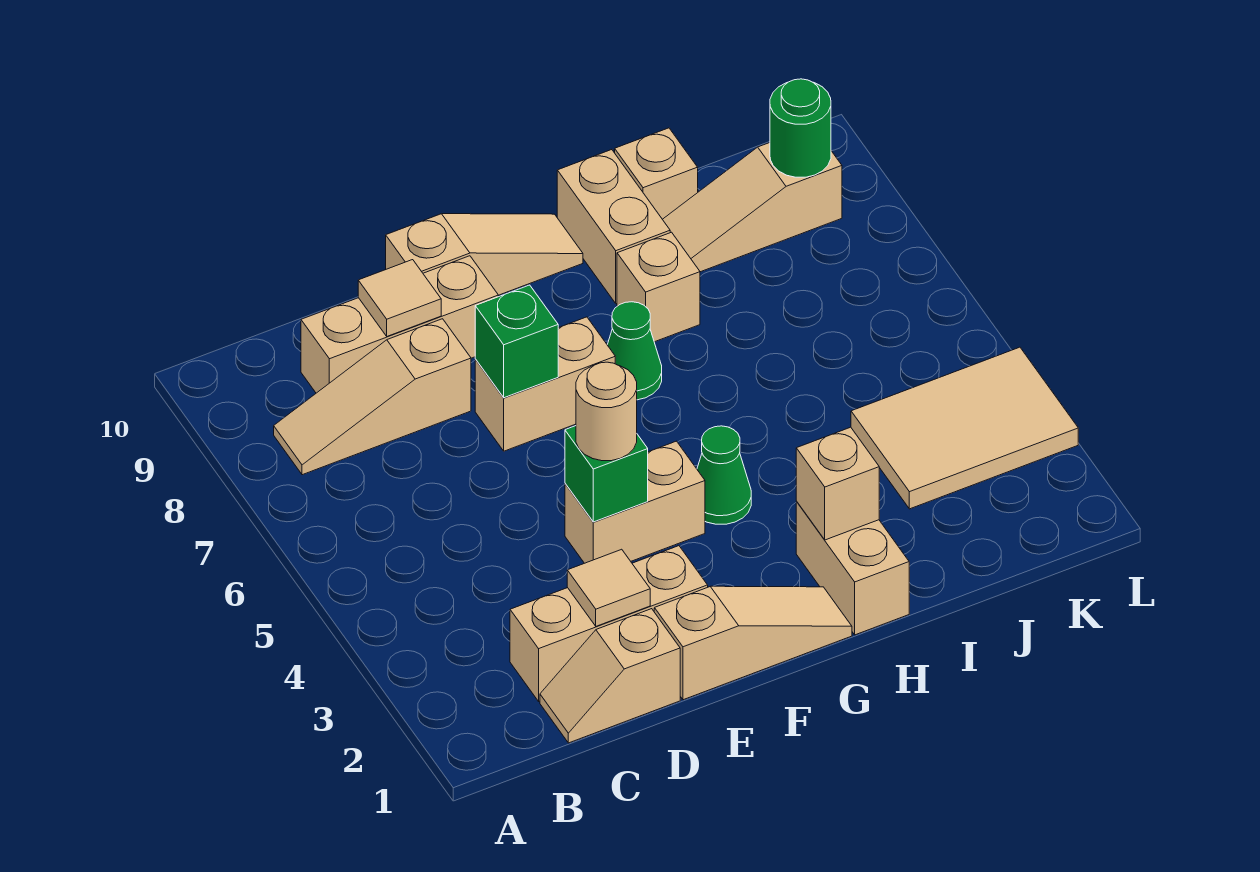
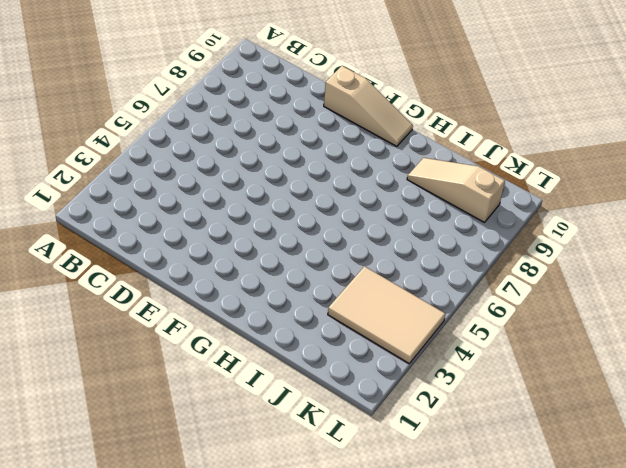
none -> tan 1x3 slope [274,319,471,475]
none -> tan 1x2 slope [540,609,680,743]
none -> tan 1x3 brick [510,546,708,701]

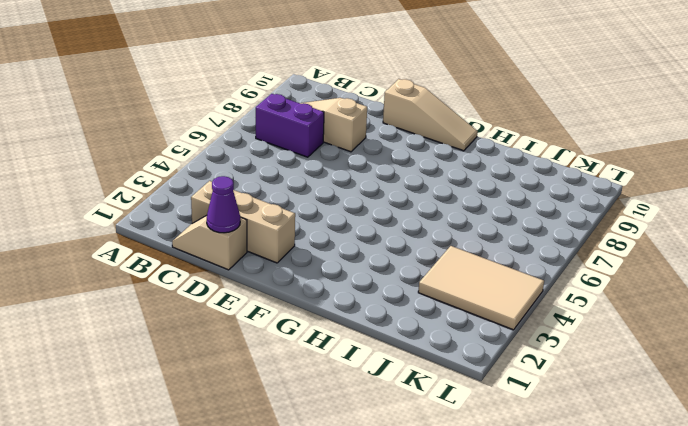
purple 1x2 brick [256,94,324,157] -> none
purple 1x1 cone [207,176,240,233] -> none
none -> tan 1x3 brick [301,256,498,393]
none -> tan 1x3 slope [654,586,852,700]
none -> tan 1x2 brick [565,441,705,563]

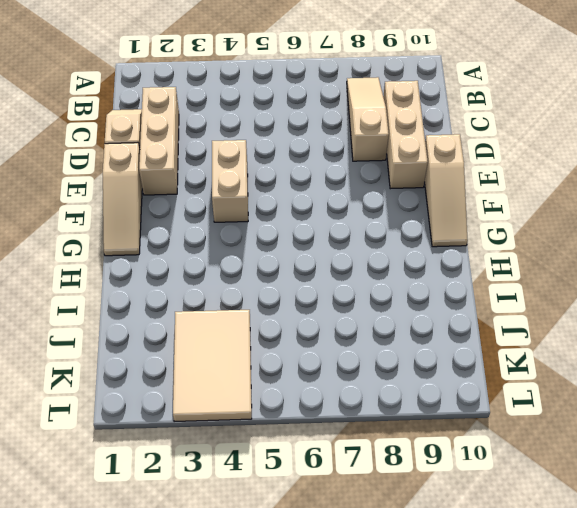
none -> tan 1x2 brick [475,317,615,451]
none -> green 1x1 cone [697,426,751,524]
none -> green 1x1 cone [607,302,662,400]

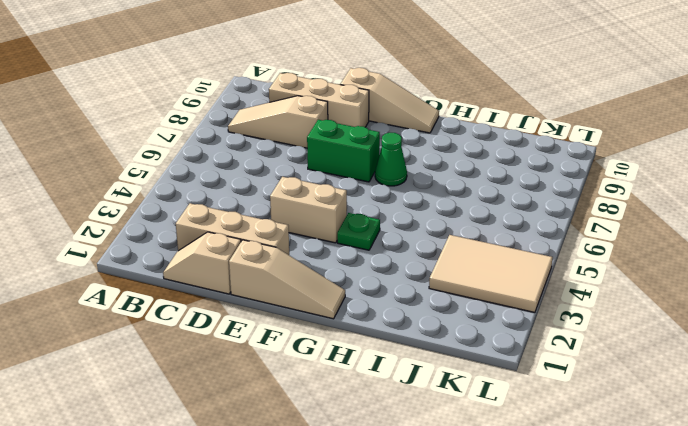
green 1x2 brick [307,120,380,182] -> tan 1x2 brick [475,317,615,451]
green 1x1 plate [337,213,380,250] -> green 1x1 cone [697,426,751,524]
none -> tan 1x2 brick [796,502,909,635]
none -> tan 1x1 brick [617,232,700,342]
none -> tan 1x2 brick [557,150,670,303]

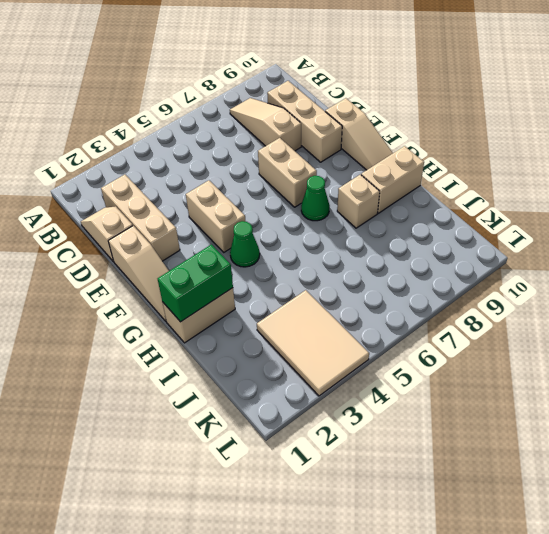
green 1x2 brick [158,245,233,322] -> tan 1x1 brick [796,427,879,540]
none -> tan 1x3 slope [662,143,842,272]
none -> tan 1x1 brick [615,128,698,219]
none -> tan 1x1 tile [567,549,650,626]

